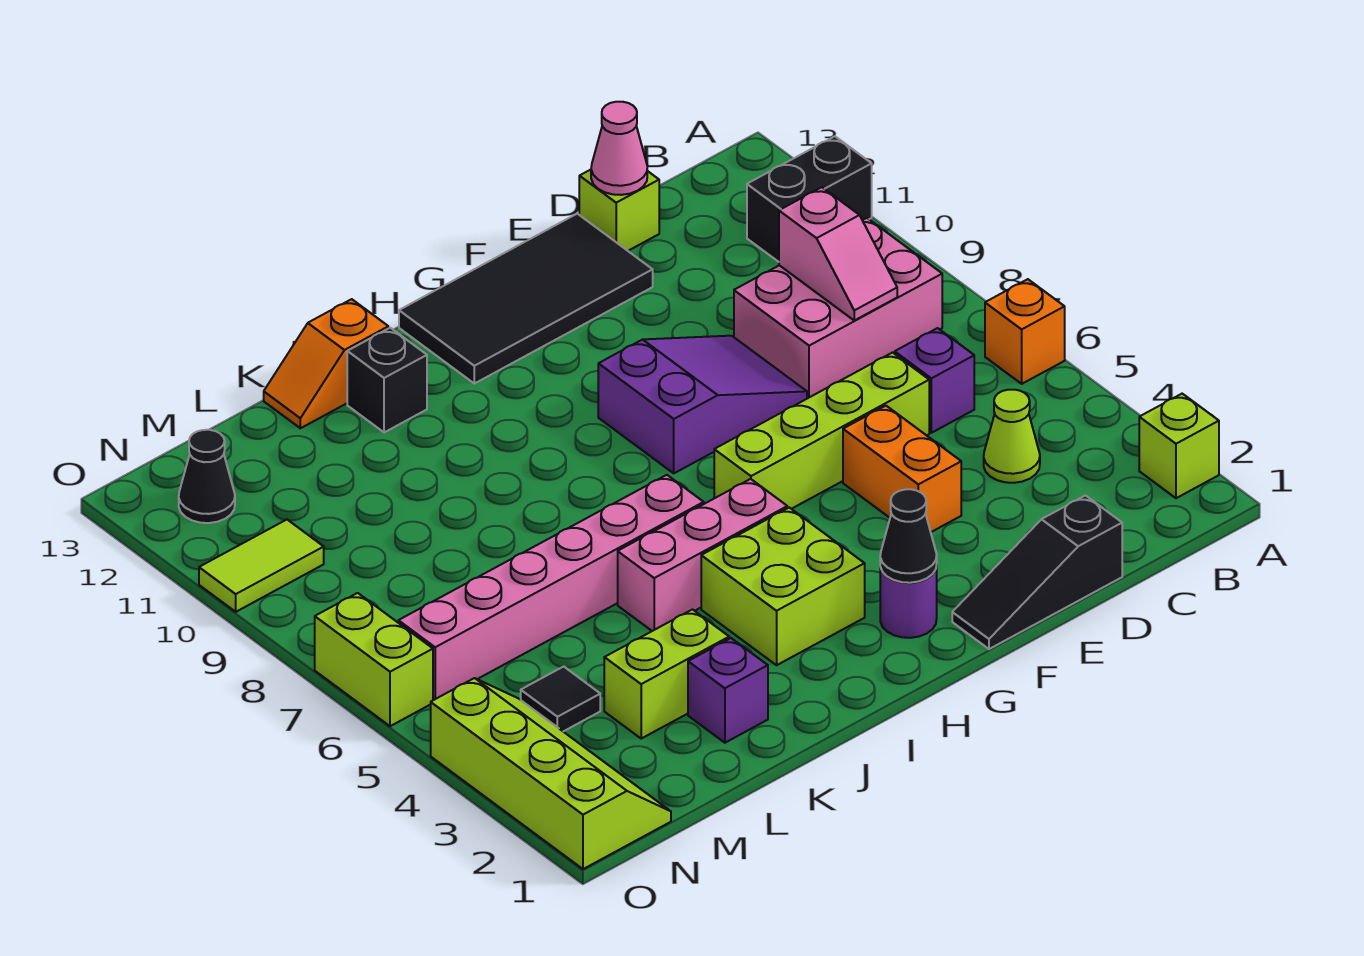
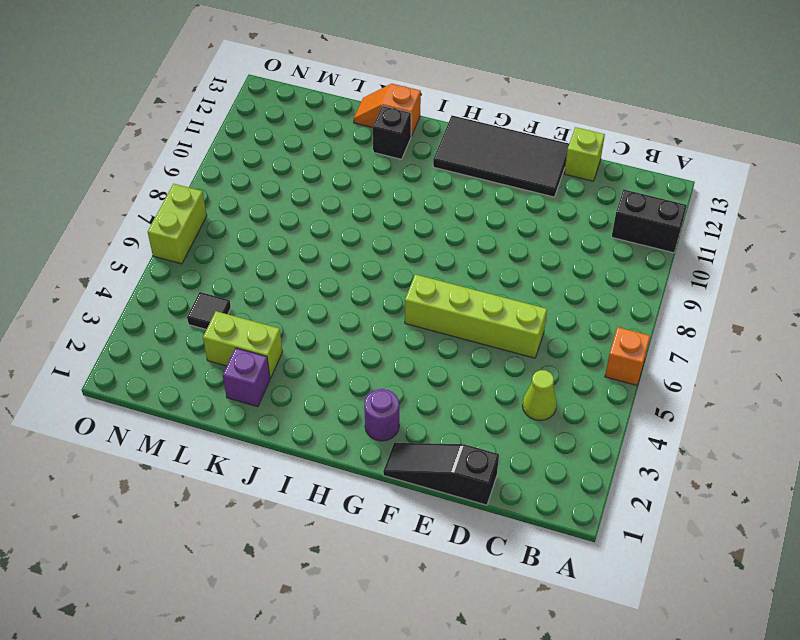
none -> lime 1x1 brick [1139,394,1219,498]
none -> pink 2x3 brick [734,218,942,399]
none -> purple 1x1 brick [895,328,974,433]

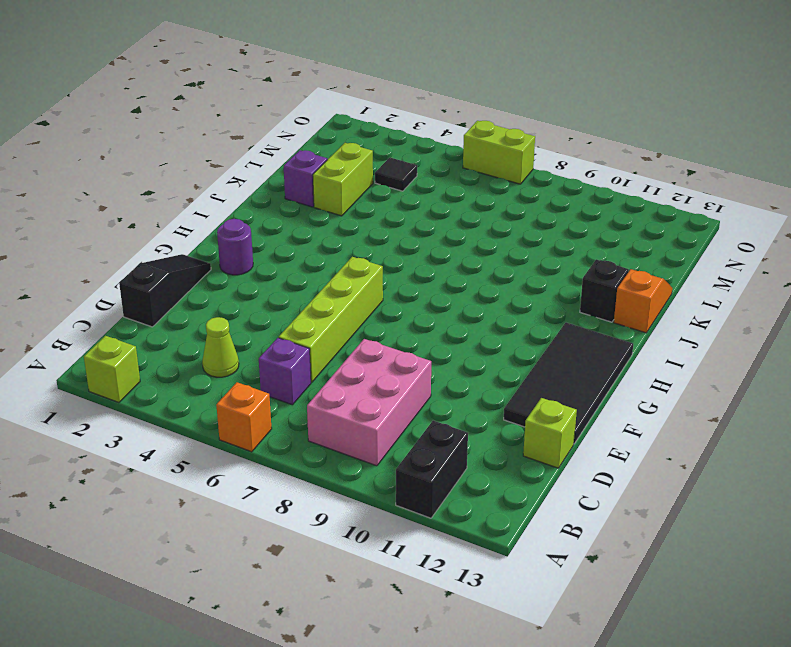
none -> orange 1x2 brick [843,406,961,532]
none -> purple 2x3 slope [598,336,807,473]
none -> lime 2x2 brick [701,508,865,665]

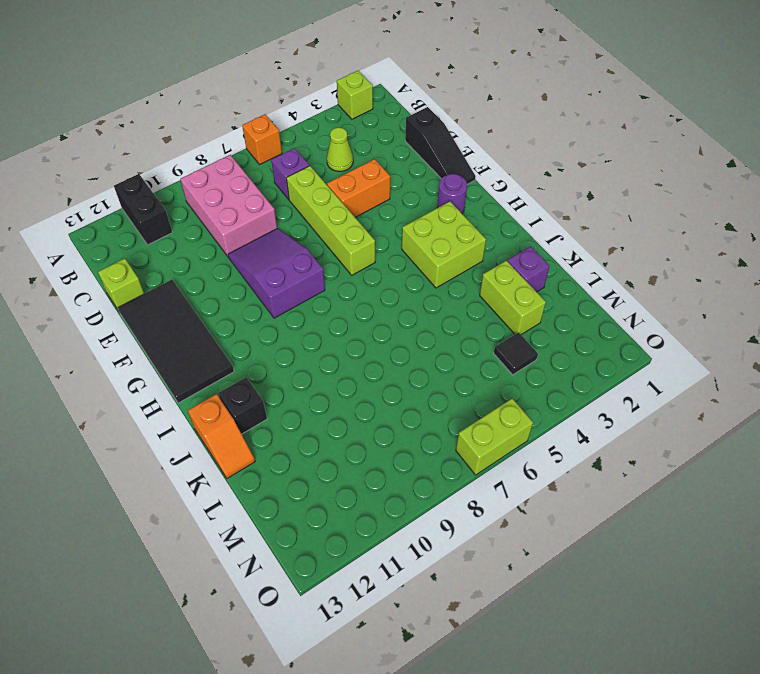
none -> pink 1x3 brick [618,479,787,631]
none -> pink 1x6 brick [398,475,704,700]
none -> lime 2x4 slope [431,678,671,869]

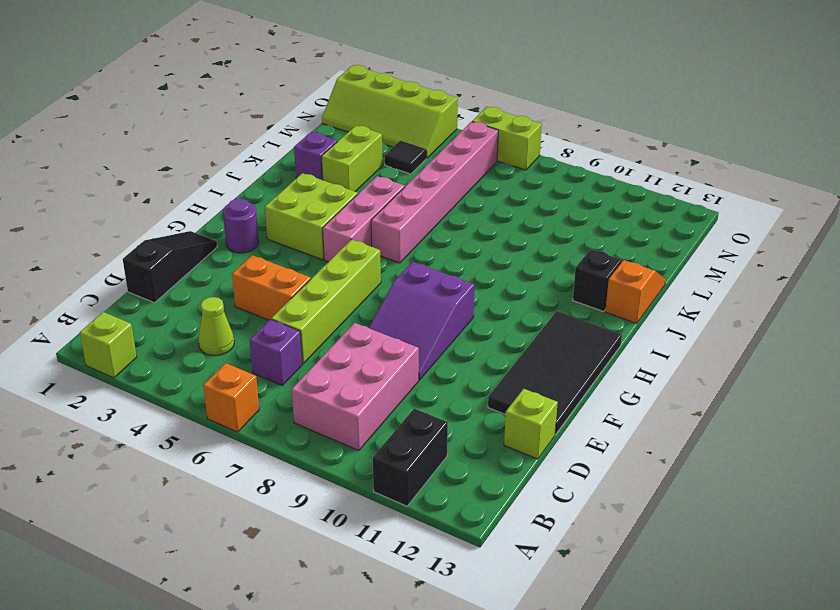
none -> lime 1x2 tile [199,520,324,612]
none -> black 1x1 cone [179,430,235,523]
none -> pink 1x2 slope [779,187,897,320]

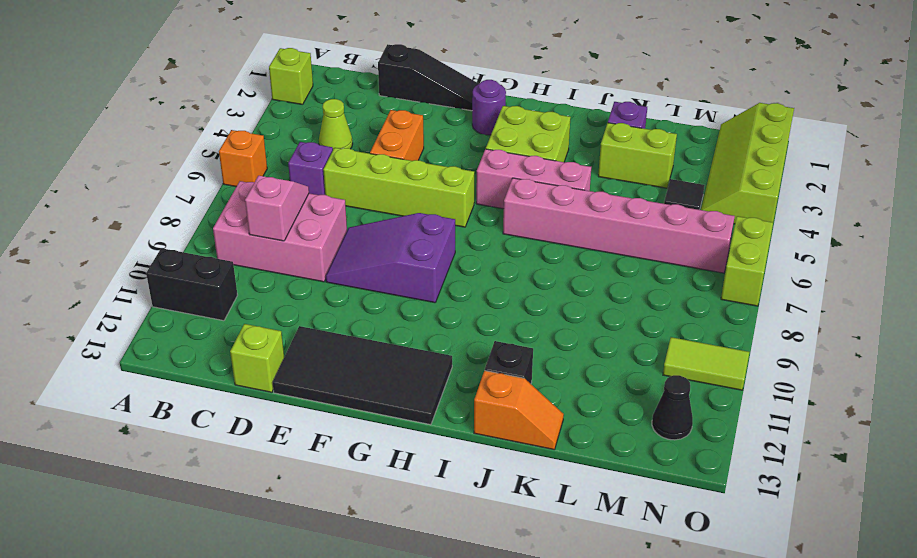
none -> pink 1x1 cone [591,102,647,195]
none -> black 1x1 cone [880,489,937,583]

